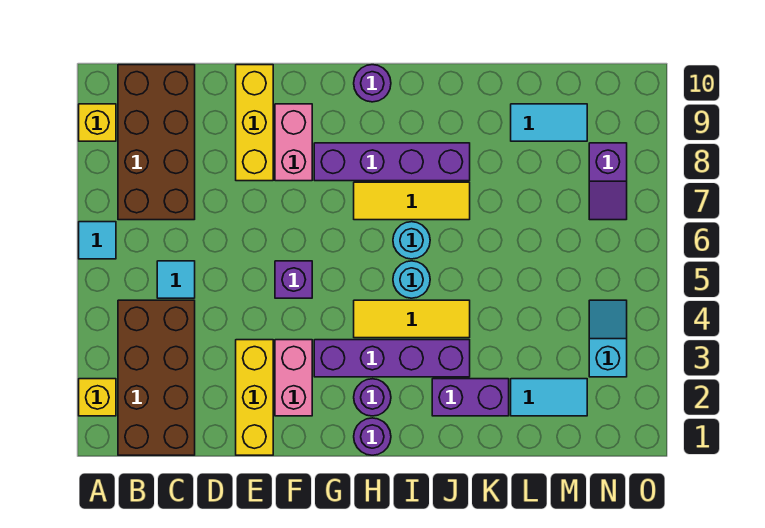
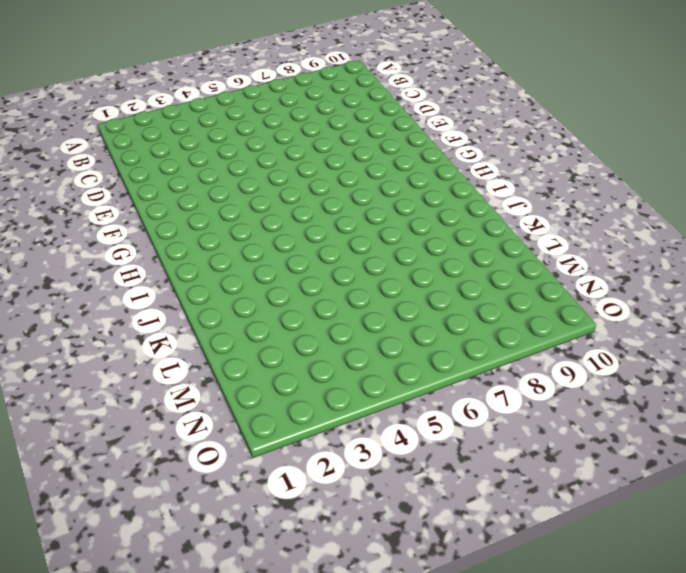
none -> yellow 1x1 brick [79,379,116,416]
none -> cyan 1x1 tile [79,222,116,259]
none -> yellow 1x1 brick [79,104,116,141]

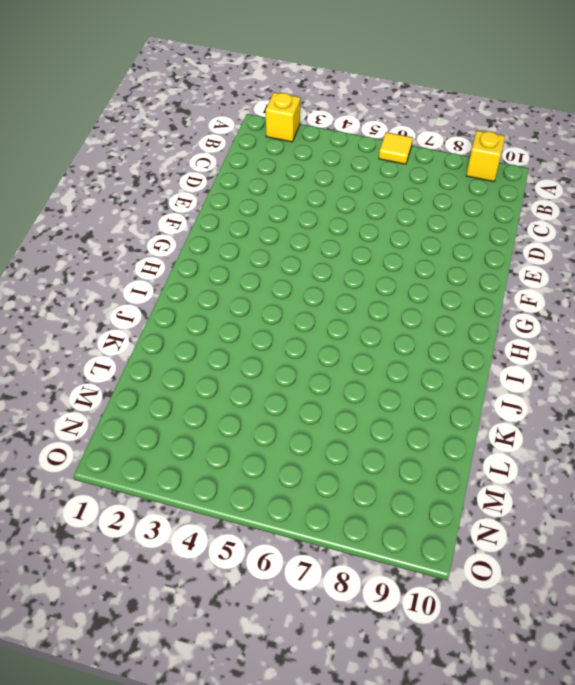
yellow 1x1 tile [379,132,413,164] -> cyan 1x1 tile [79,222,116,259]
none -> brown 2x4 brick [118,300,195,455]
none -> brown 2x4 brick [118,65,195,220]
none -> cyan 1x1 tile [157,261,195,298]

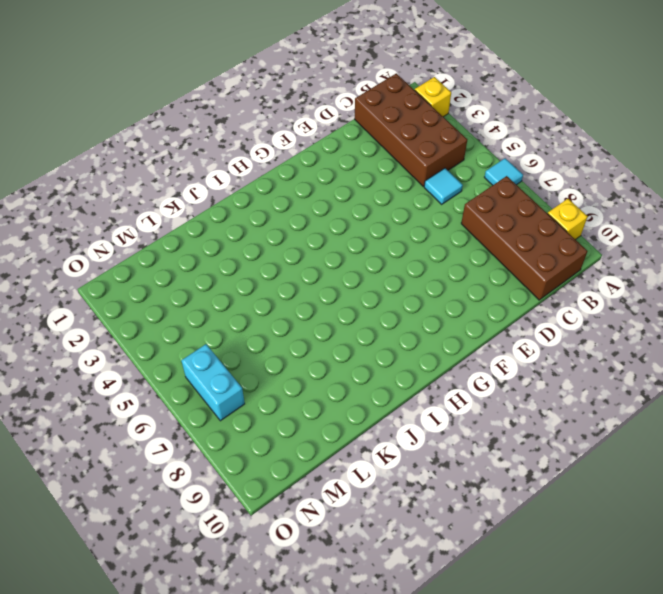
cyan 1x2 brick [181,344,245,421] -> purple 1x2 slope [589,143,627,220]
none -> yellow 1x3 brick [236,340,273,455]
none -> yellow 1x3 brick [236,65,273,181]
none -> pink 1x2 brick [275,340,312,416]

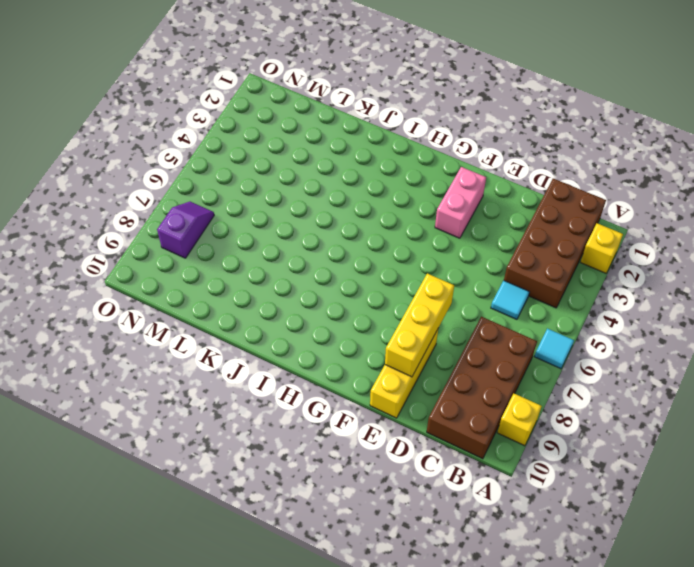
yellow 1x3 brick [385,274,454,377] -> yellow 1x3 brick moved to [236,340,273,455]
none -> purple 1x1 brick [275,261,312,298]
none -> pink 1x2 brick [275,104,312,181]
none -> purple 1x4 brick [314,340,470,377]

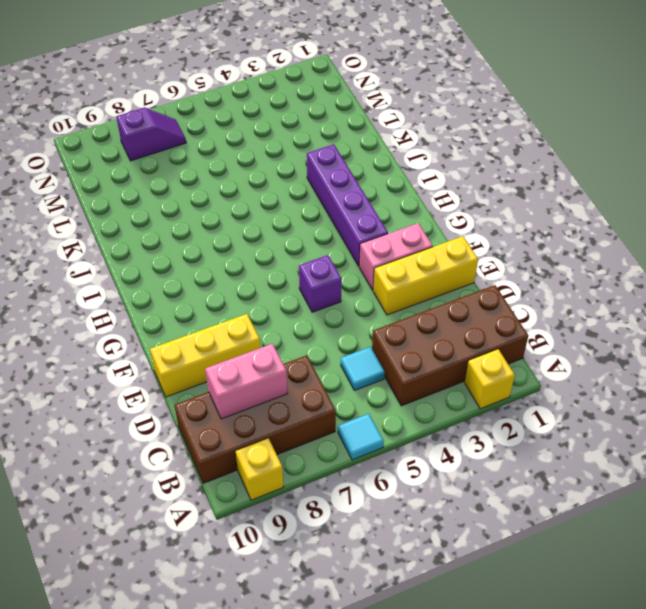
pink 1x2 brick [205,344,288,419] -> pink 1x2 brick moved to [275,104,312,181]
none -> purple 1x4 brick [314,143,470,181]
none -> purple 1x1 round brick [354,418,391,455]
none -> purple 1x1 round brick [354,379,391,416]

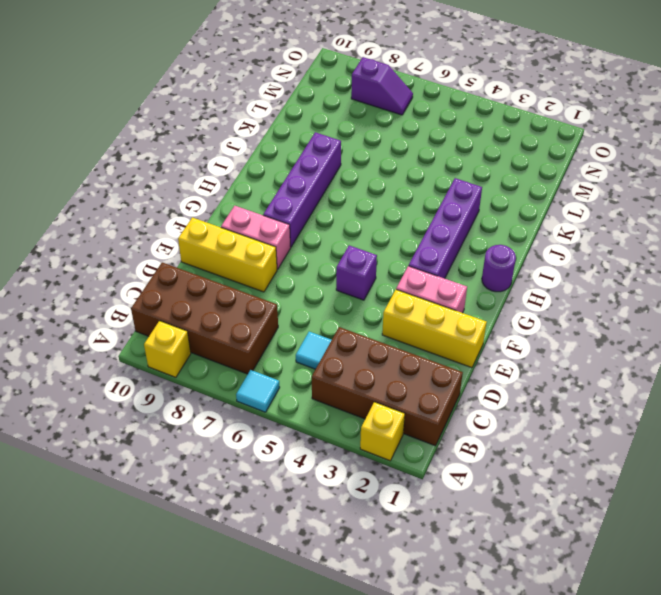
none -> purple 1x1 round brick [354,379,391,416]
none -> yellow 1x3 tile [354,300,470,338]
none -> yellow 1x3 tile [354,182,470,220]

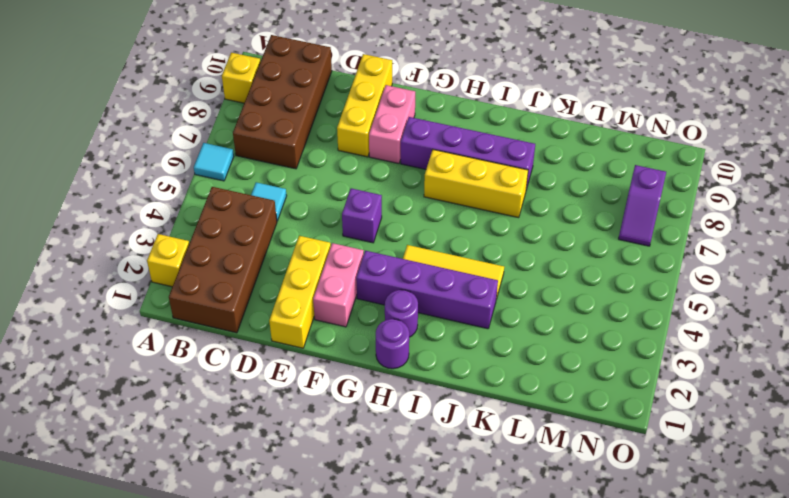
yellow 1x3 brick [424,150,528,218] -> yellow 1x3 tile [354,182,470,220]
none -> purple 1x1 round brick [354,65,391,102]
none -> cyan 1x1 round brick [393,261,430,298]
none -> cyan 1x1 round brick [393,222,430,259]

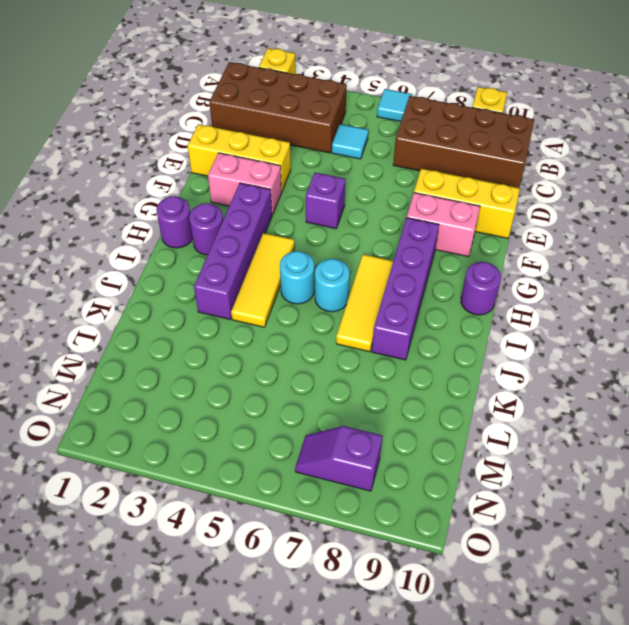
none -> purple 1x2 brick [432,379,509,416]
none -> cyan 1x2 tile [511,379,587,416]
none -> cyan 1x2 tile [511,104,587,141]

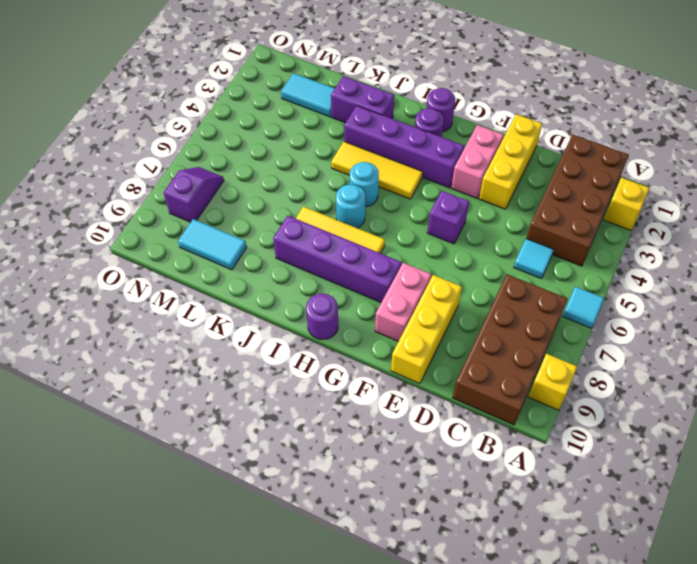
none -> cyan 1x2 slope [589,300,627,377]

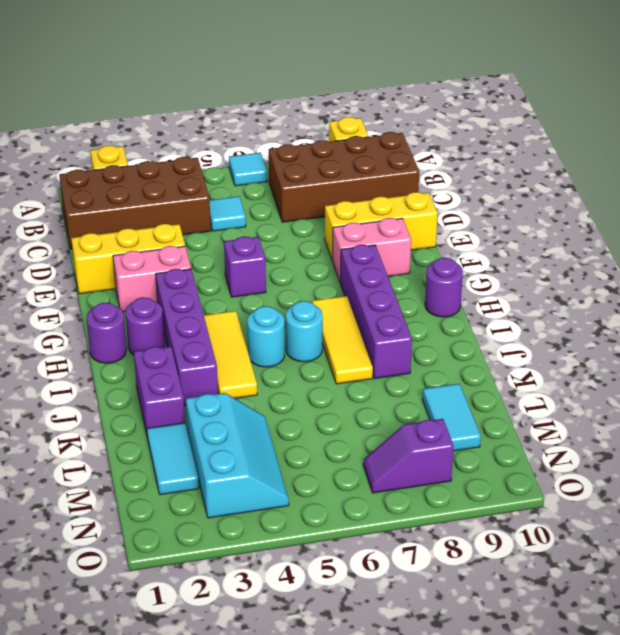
cyan 2x3 slope [186,393,289,518] -> cyan 1x2 slope [589,300,627,377]

